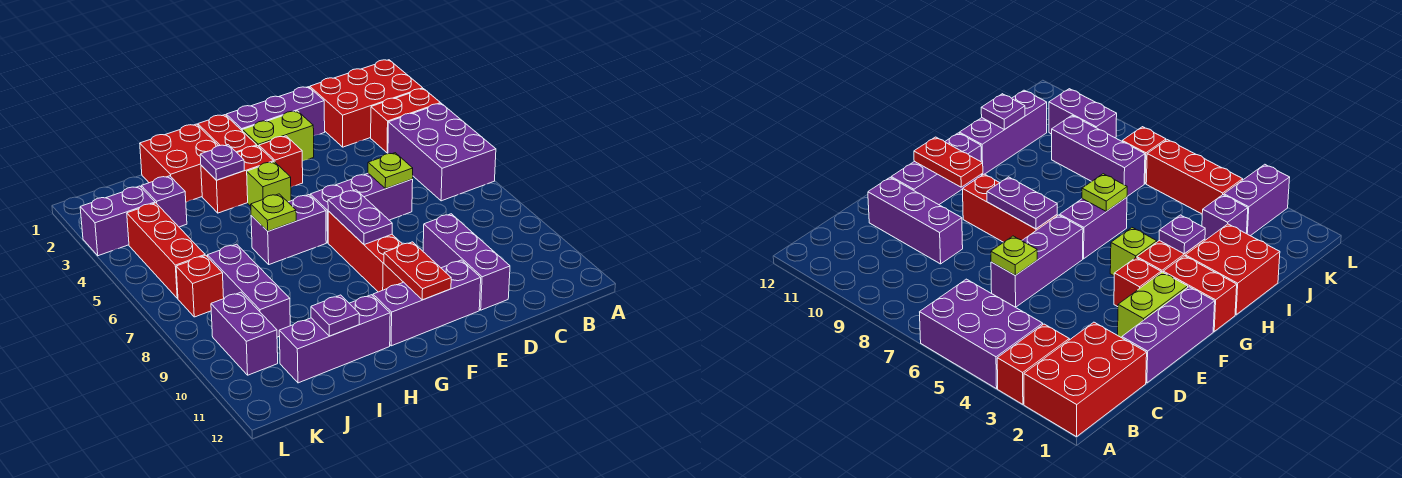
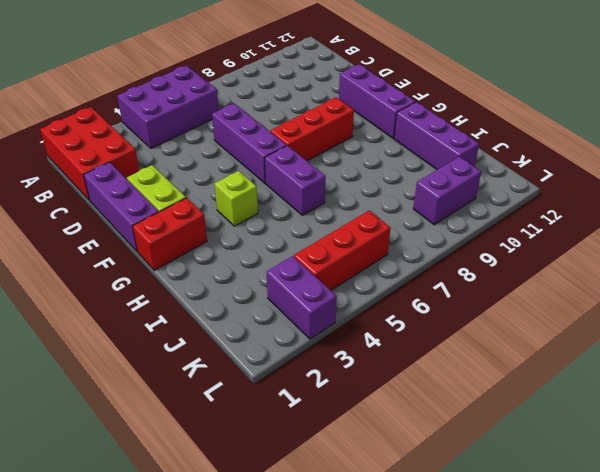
none -> red 1x2 brick [371,89,441,153]
none -> purple 1x3 brick [423,214,510,310]
none -> red 1x1 brick [259,136,303,187]

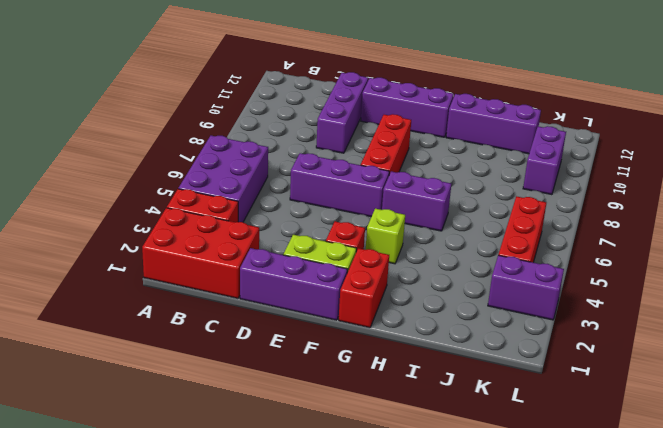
none -> red 1x2 brick [201,146,274,213]
none -> red 2x2 brick [140,124,218,202]
none -> purple 1x1 brick [141,176,187,227]

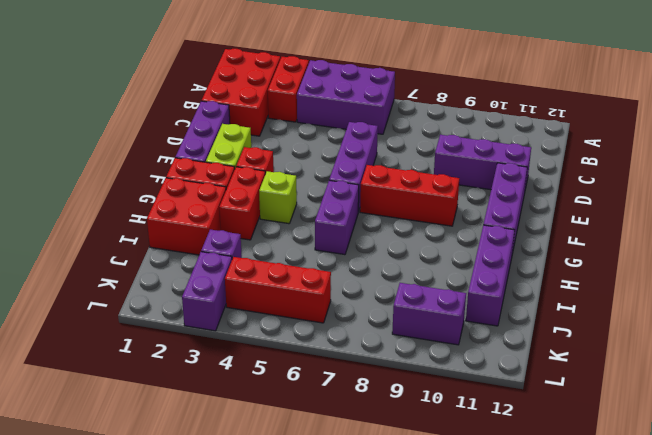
none -> purple 1x3 brick [207,244,290,337]
none -> red 1x1 brick [176,255,224,317]
none -> lime 1x1 plate [368,153,413,189]

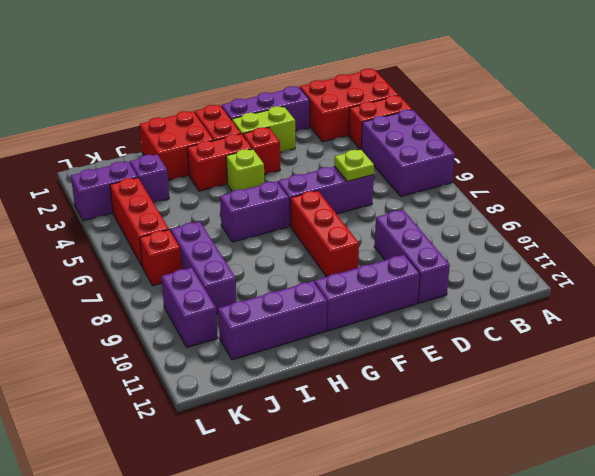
none -> purple 1x2 plate [328,190,392,245]
none -> red 1x2 plate [384,242,451,300]
none -> purple 1x1 plate [200,145,244,180]

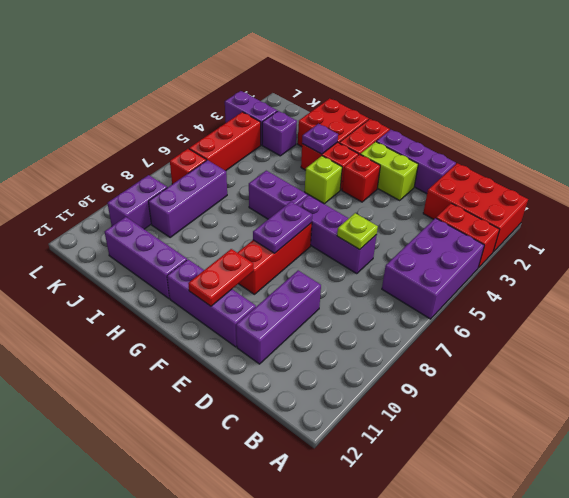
none -> lime 1x1 plate [251,194,296,231]
none -> purple 1x1 plate [311,295,359,336]

